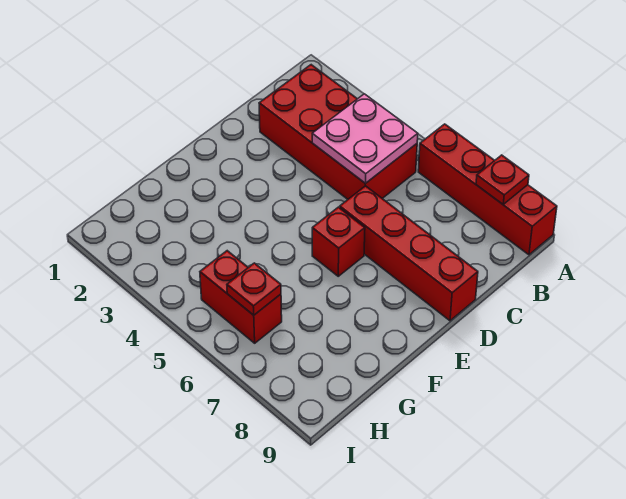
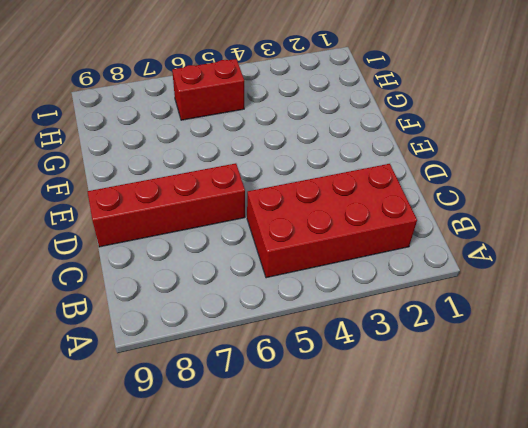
none -> red 1x4 brick [418,124,557,255]
none -> red 1x1 brick [312,207,365,276]

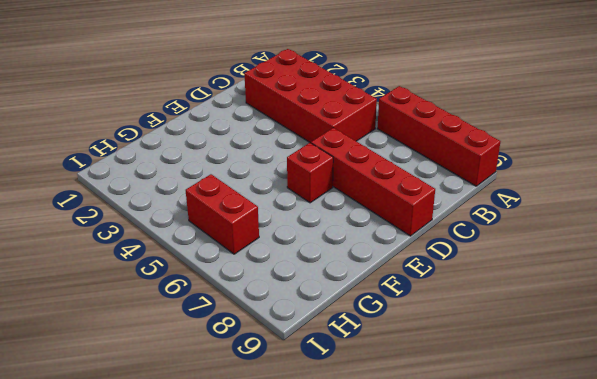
none -> red 1x1 plate [476,155,529,204]
none -> pink 2x2 plate [312,94,418,183]

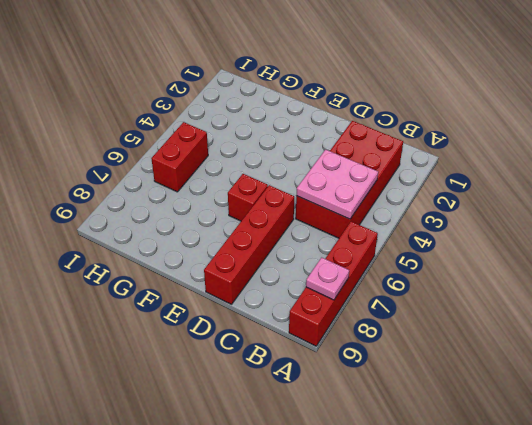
pink 1x1 plate [306,257,349,300] -> red 1x1 plate [476,155,529,204]
none -> red 1x1 plate [227,263,281,315]

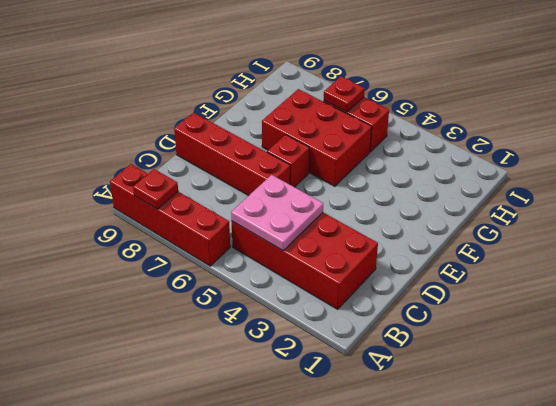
red 2x3 brick [262,89,372,186] -> none

